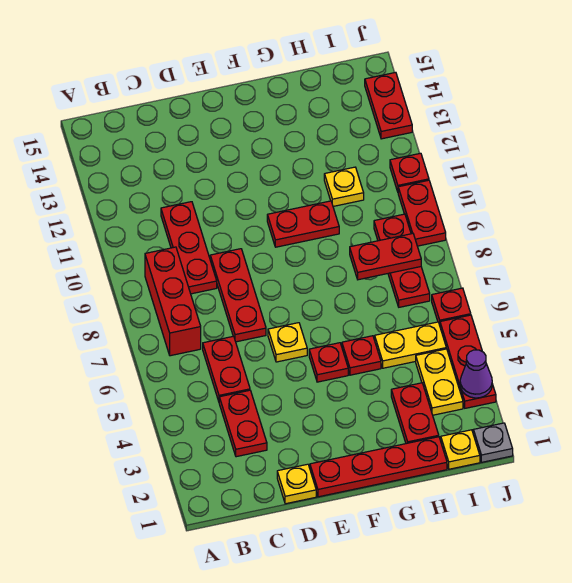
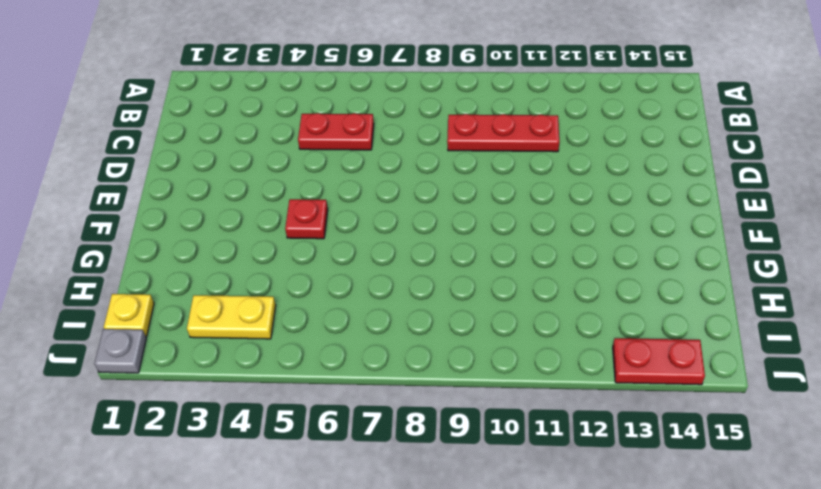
none -> red 1x3 brick [145,247,201,356]
none -> red 1x2 plate [219,390,267,457]
none -> yellow 1x1 plate [277,464,316,504]

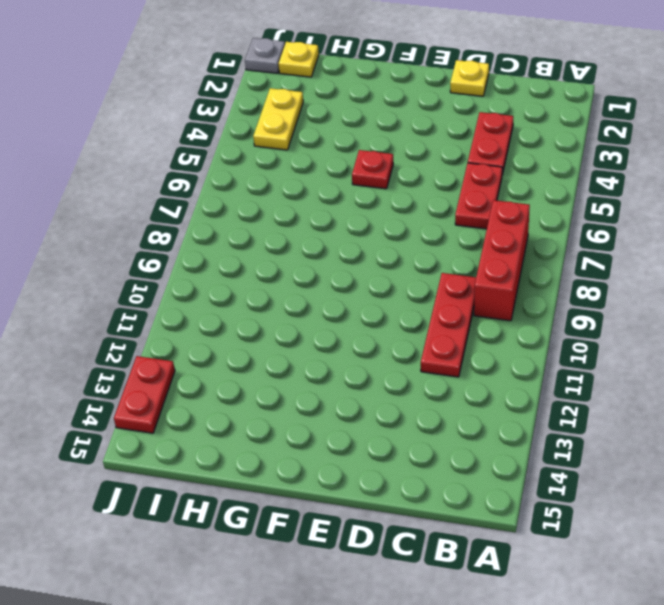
none -> red 1x3 plate [210,249,266,342]
none -> red 1x4 plate [310,437,447,497]
none -> yellow 1x1 plate [268,323,307,362]

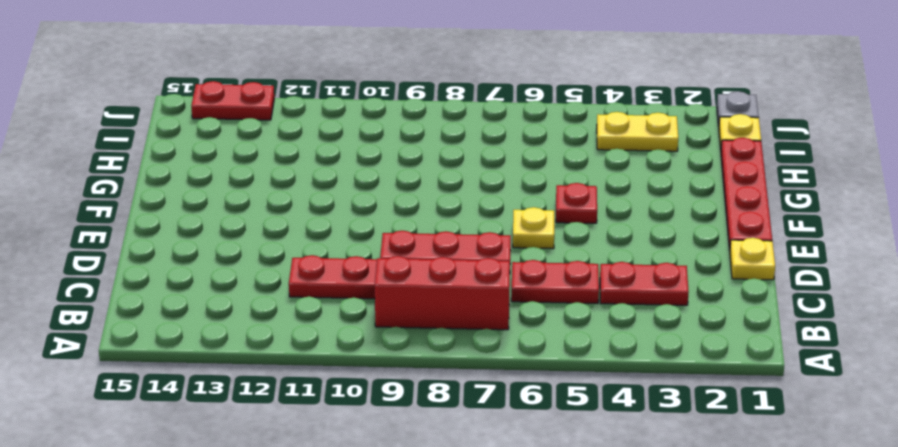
none -> red 1x2 plate [267,201,339,247]
none -> red 1x1 plate [342,336,381,375]
none -> red 1x2 plate [391,383,439,444]

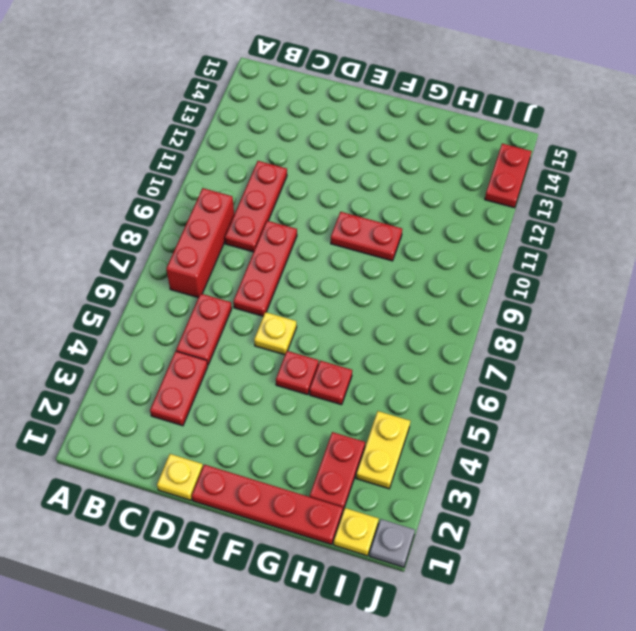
none -> yellow 1x2 plate [375,322,446,368]
none -> yellow 1x1 plate [324,167,364,206]
none -> red 1x3 plate [374,214,430,307]

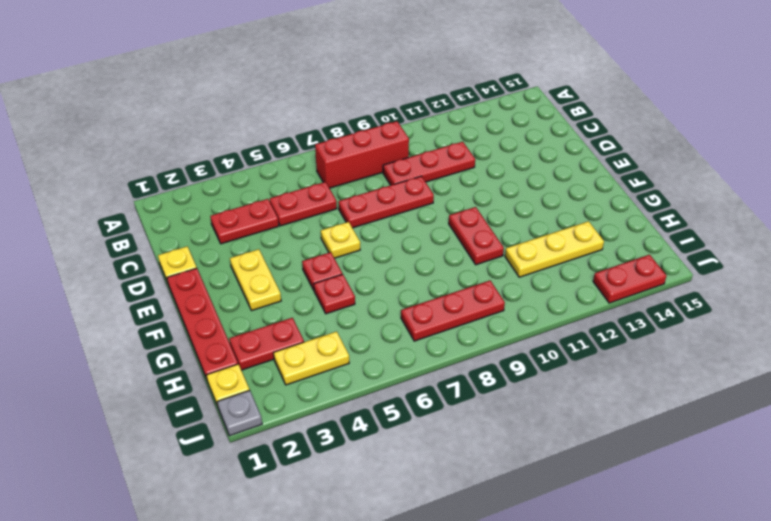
yellow 1x2 plate [230,249,281,311] -> yellow 1x2 plate moved to [375,322,446,368]
yellow 1x3 plate [505,221,604,277] -> yellow 1x1 plate [324,167,364,206]
none -> red 1x3 plate [440,315,496,408]
none -> red 1x1 plate [432,288,471,325]
none -> red 1x2 plate [398,180,446,246]

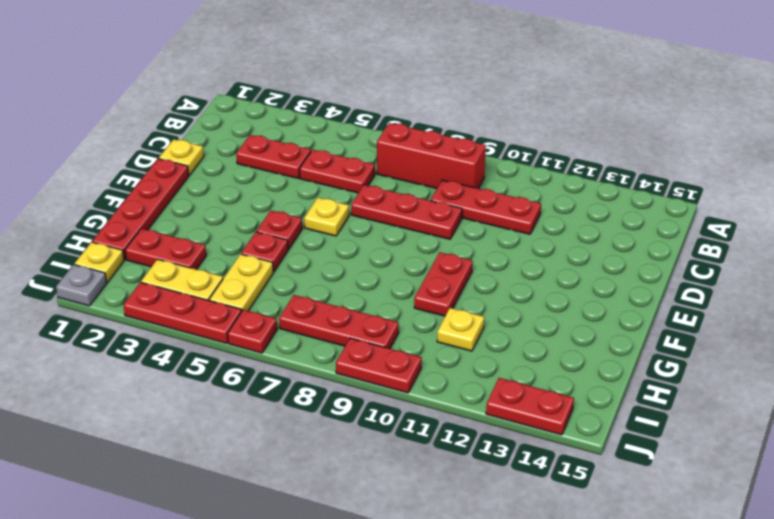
none -> red 1x1 plate [390,153,429,192]
none -> red 1x2 plate [350,234,421,280]
none -> purple 1x1 cone [460,350,492,398]

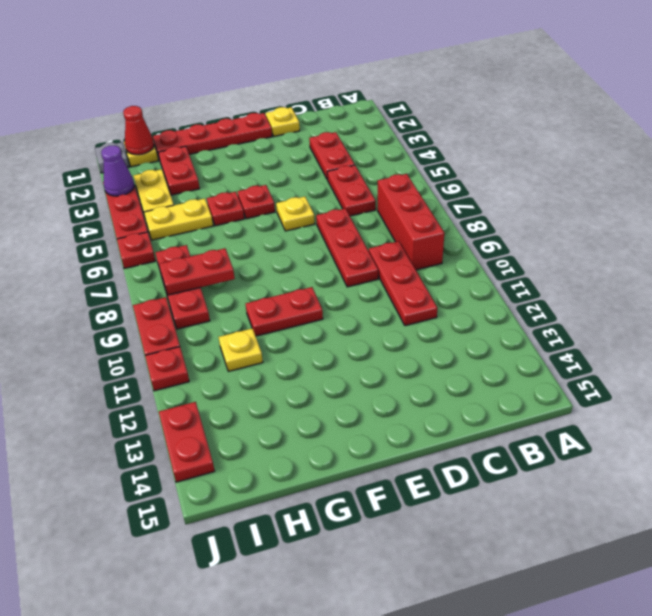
red 1x1 cone [123,106,154,155] -> none

